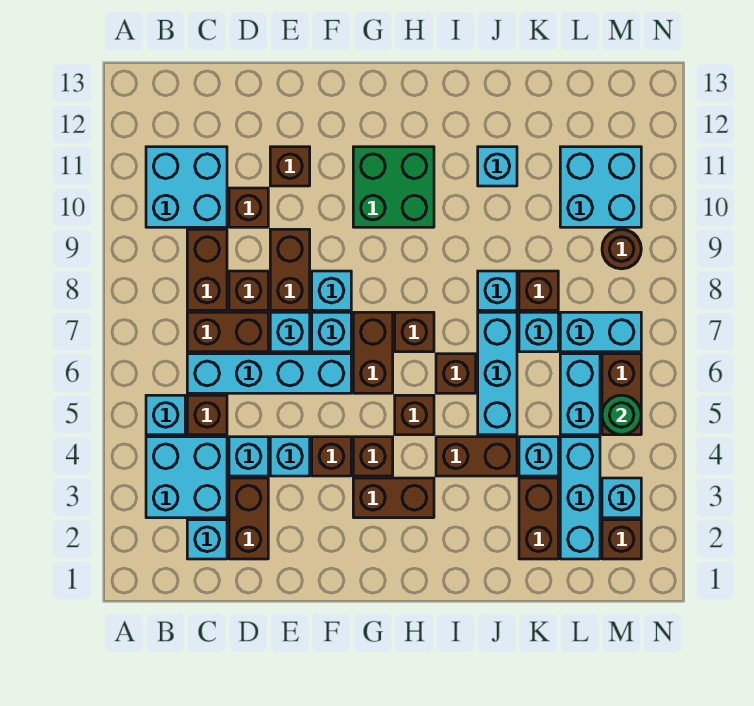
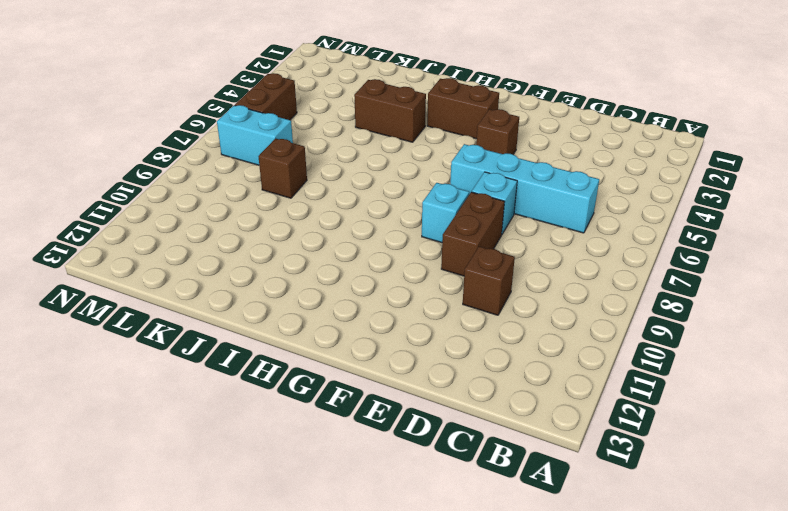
none -> cyan 2x2 brick [146,437,227,518]
none -> cyan 1x1 brick [146,395,185,435]
none -> cyan 2x2 brick [146,147,227,227]
none -> cyan 1x1 brick [187,520,227,559]

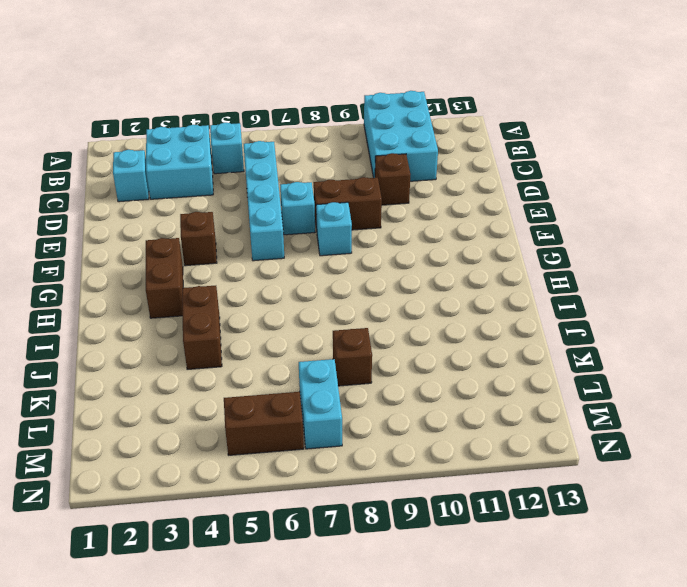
cyan 2x3 brick [364,91,438,181] -> cyan 2x2 brick [146,147,227,227]
none -> brown 1x1 brick [187,395,227,435]
none -> brown 1x2 brick [187,312,268,352]
none -> brown 1x2 brick [187,229,227,310]
none -> brown 1x2 brick [229,478,268,559]

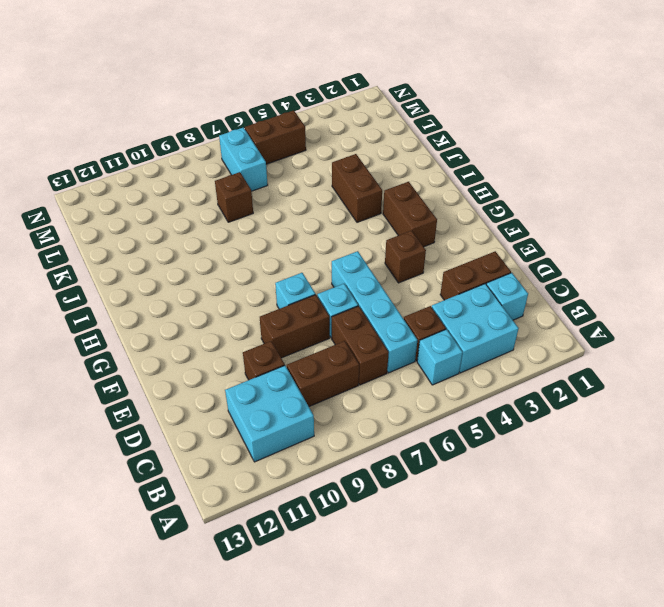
none -> cyan 1x1 brick [229,437,268,476]
none -> brown 1x1 brick [229,271,268,310]
none -> cyan 1x1 brick [270,437,310,476]
none -> brown 1x1 brick [270,147,310,186]

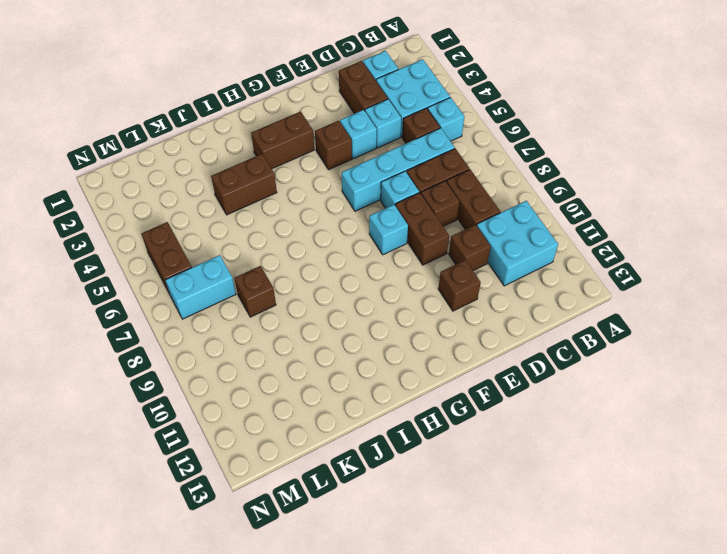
none -> cyan 1x1 brick [312,312,351,352]
none -> brown 1x1 brick [353,437,393,476]
none -> brown 1x2 brick [353,312,393,393]
none -> green 2x2 brick [353,147,434,227]

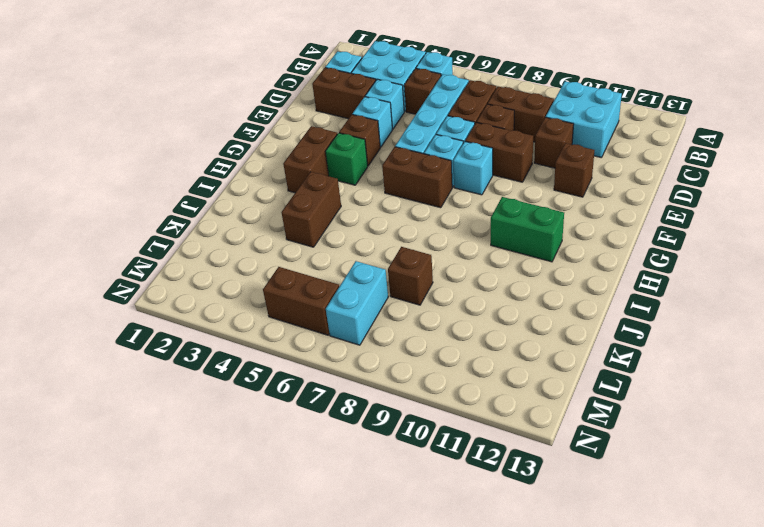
green 1x1 brick [325,133,368,185] -> brown 1x1 brick [353,437,393,476]
green 1x2 brick [491,197,564,262] -> green 2x2 brick [353,147,434,227]
none -> brown 1x1 brick [395,395,434,435]
none -> brown 1x1 brick [395,312,434,352]
none -> brown 1x1 brick [436,354,476,393]
none -> cyan 1x3 brick [478,312,517,435]

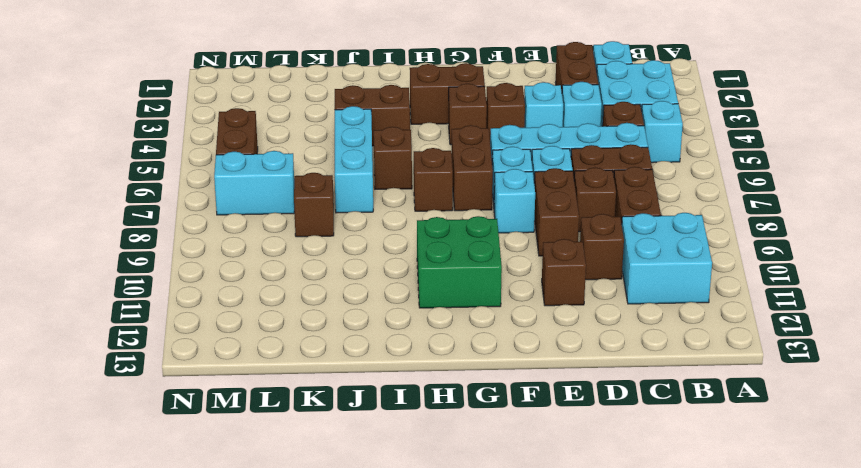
none -> brown 1x1 brick [395,395,434,435]
none -> cyan 1x1 brick [478,271,517,310]
none -> cyan 1x1 brick [478,147,517,186]
none -> brown 1x2 brick [519,478,558,559]

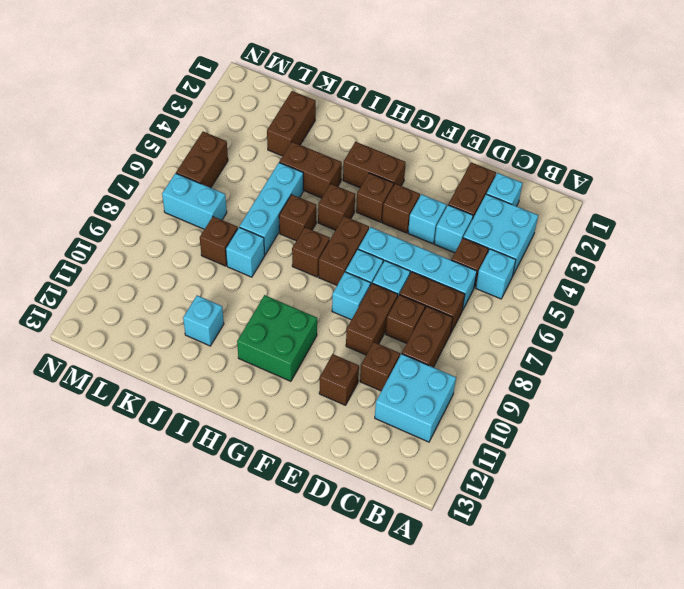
none -> cyan 1x1 brick [519,437,558,476]
none -> cyan 1x1 brick [519,312,558,352]
none -> cyan 1x3 brick [560,437,600,559]
none -> cyan 1x2 brick [560,354,600,435]

